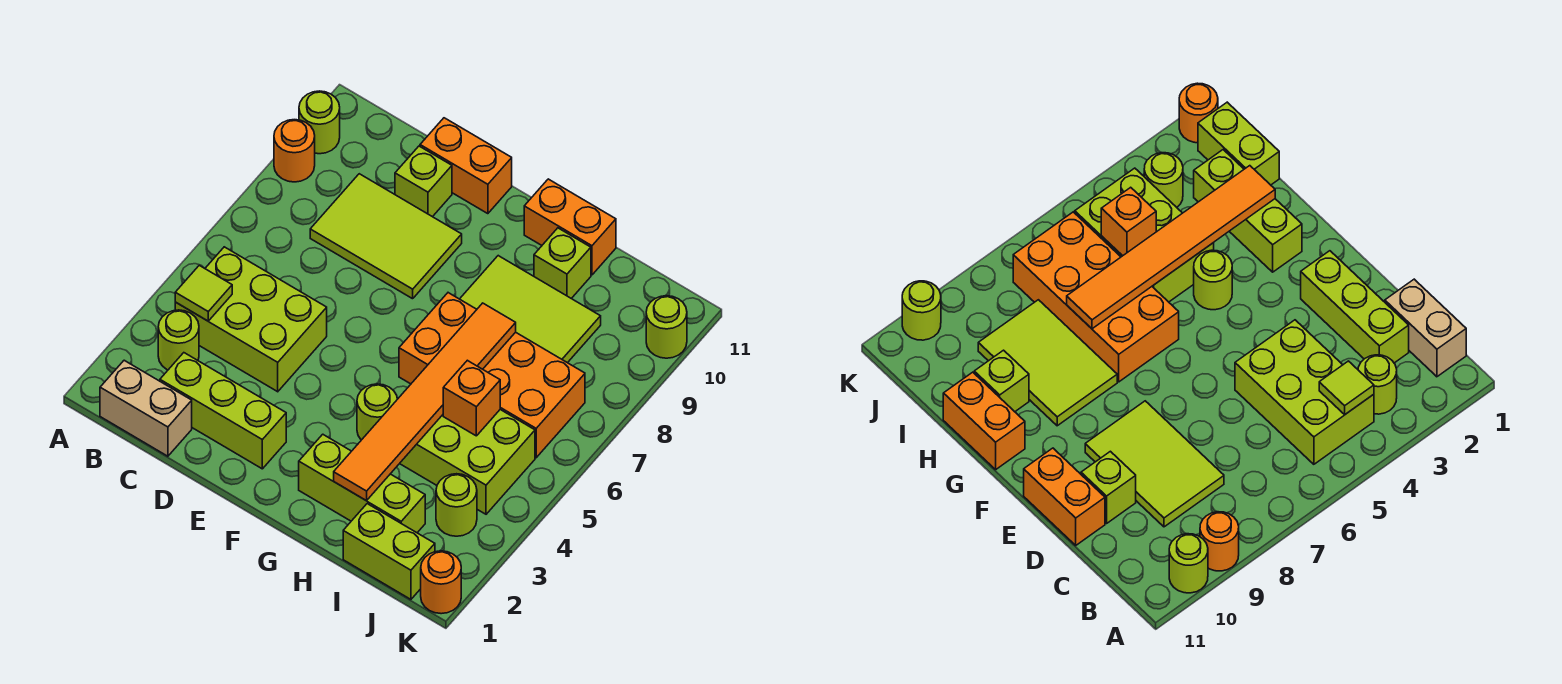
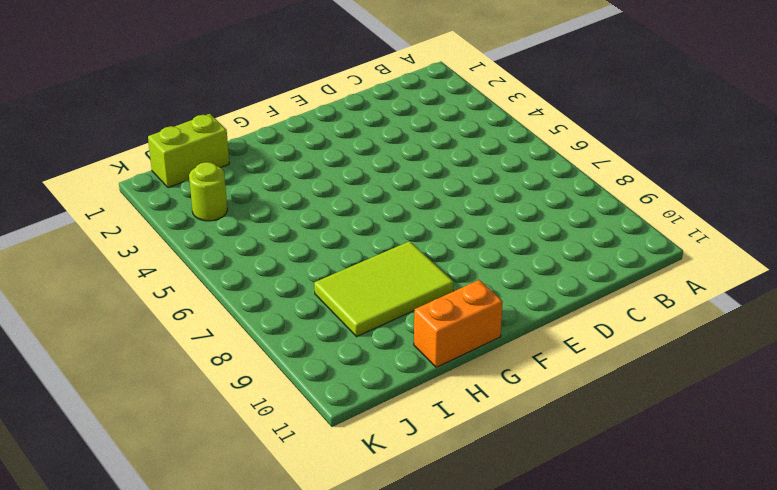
none -> orange 1x1 round brick [274,120,315,182]
none -> lime 1x1 round brick [299,91,340,154]
none -> tan 1x2 brick [100,360,192,456]

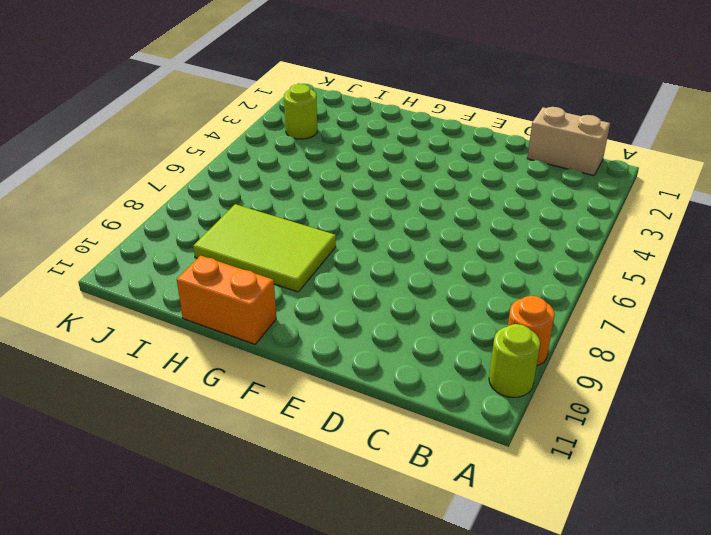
none -> lime 1x1 round brick [158,310,199,370]
none -> lime 2x3 brick [175,247,327,392]
none -> lime 1x3 brick [160,353,286,469]

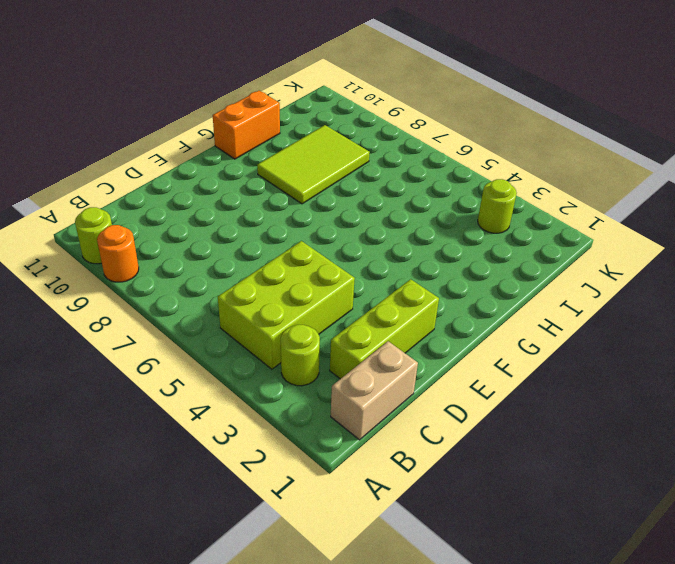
none -> lime 2x3 tile [310,174,462,299]
none -> lime 1x1 brick [395,146,452,217]
none -> orange 1x2 brick [420,118,512,214]

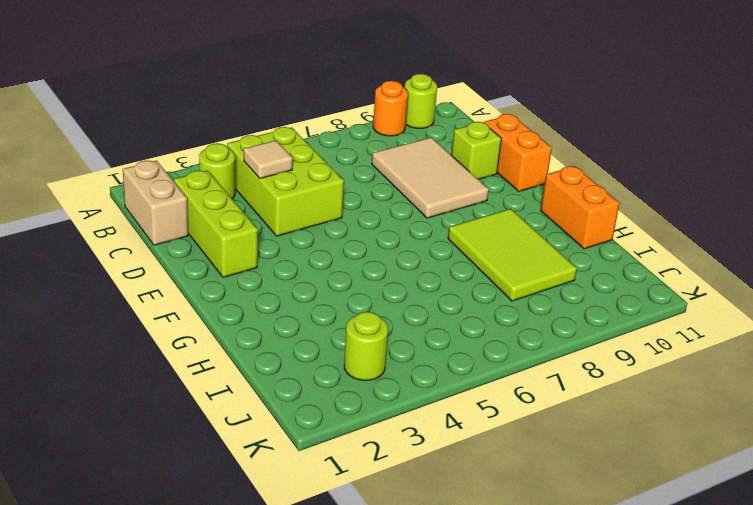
tan 1x1 tile [244,140,293,178] -> none
tan 2x3 tile [372,137,489,218] -> lime 2x3 tile [310,174,462,299]
none -> lime 1x3 brick [299,434,425,533]
none -> lime 1x1 round brick [357,384,397,440]
none -> orange 2x4 brick [399,293,585,458]

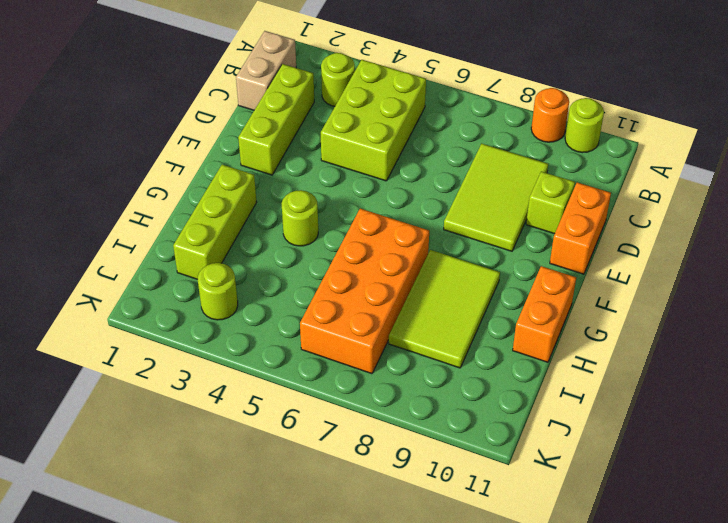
none -> lime 2x3 brick [400,410,535,514]
none -> lime 1x1 brick [534,228,591,299]
none -> lime 1x2 brick [343,504,435,599]

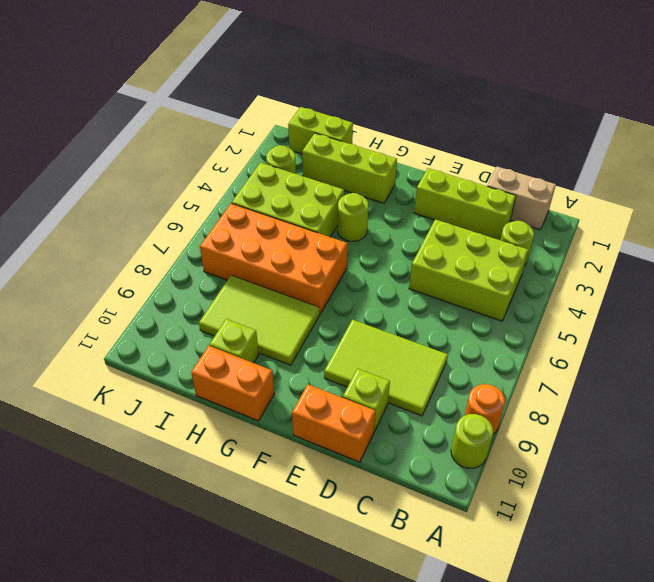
none -> orange 1x1 round brick [421,551,461,614]
none -> lime 1x1 round brick [646,296,687,358]
none -> lime 1x1 tile [175,265,232,321]

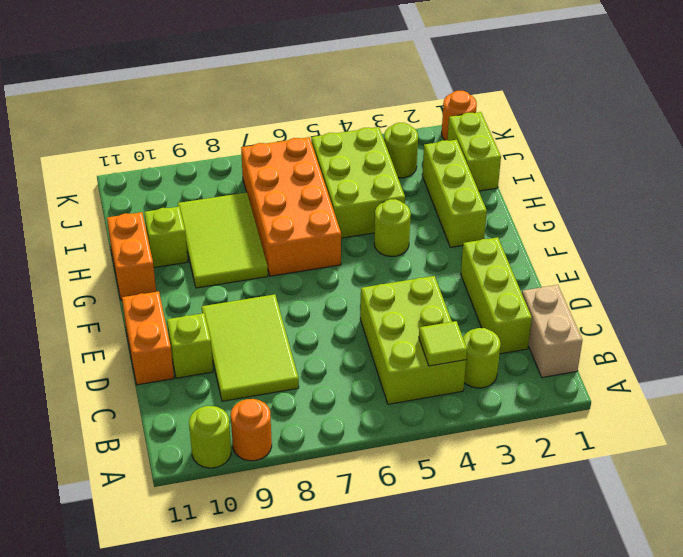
none -> lime 1x1 round brick [646,296,687,358]
none -> orange 1x6 tile [334,303,516,501]
none -> orange 1x1 brick [443,360,500,436]

